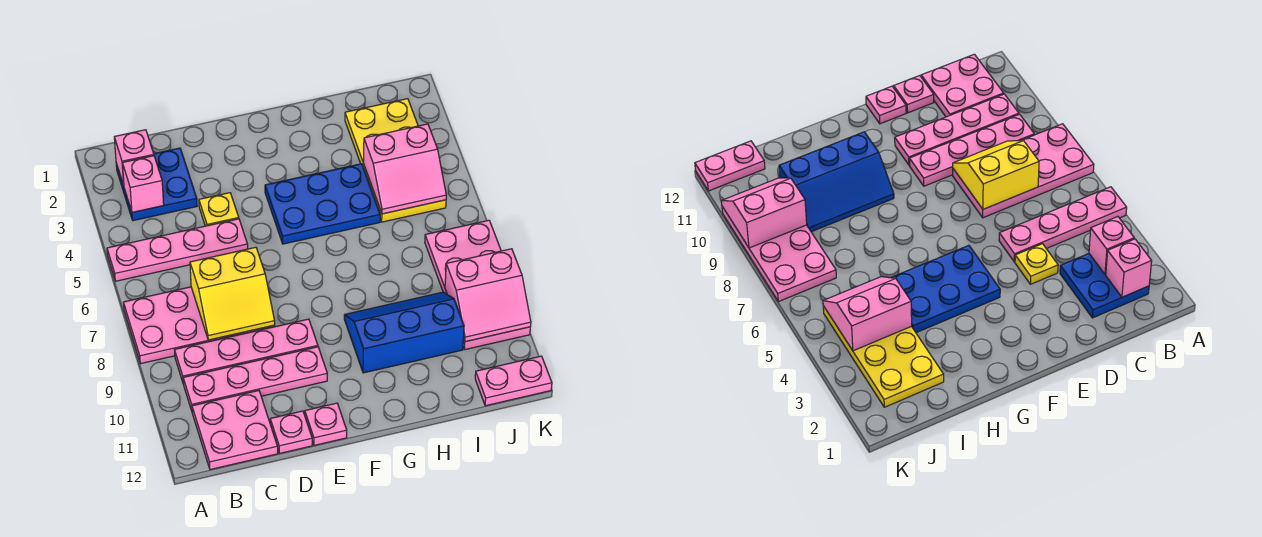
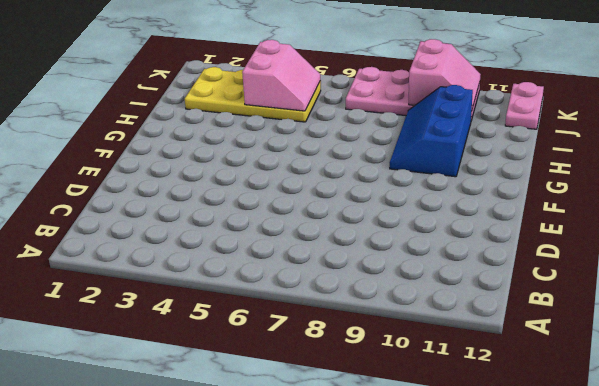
none -> pink 1x4 plate [107,219,248,281]
none -> pink 2x4 plate [123,287,275,364]
none -> blue 2x2 plate [116,148,197,221]

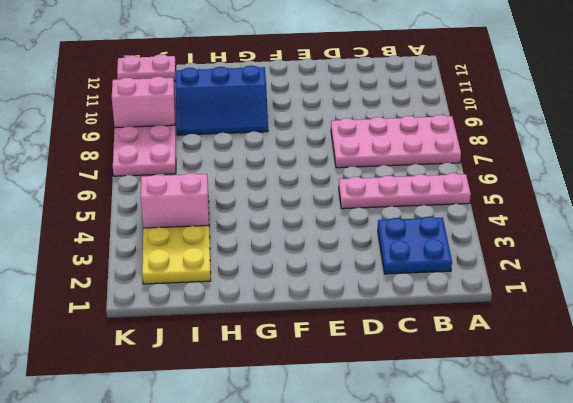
none -> pink 1x4 plate [175,319,318,382]
none -> pink 1x4 plate [183,347,327,411]
none -> pink 2x2 plate [192,391,278,470]

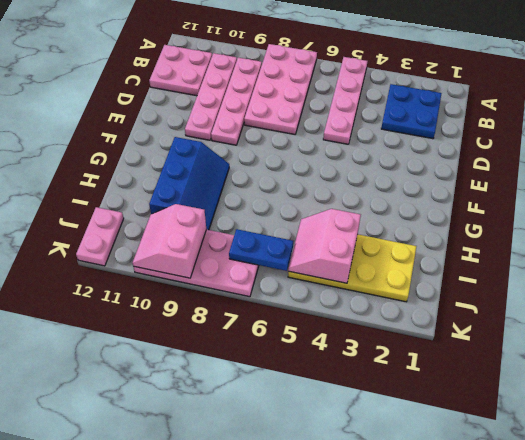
blue 1x2 plate [229,229,293,271] -> none
none -> yellow 1x1 plate [199,193,239,226]
none -> pink 1x1 plate [270,411,312,453]
none -> pink 1x1 plate [305,403,347,445]

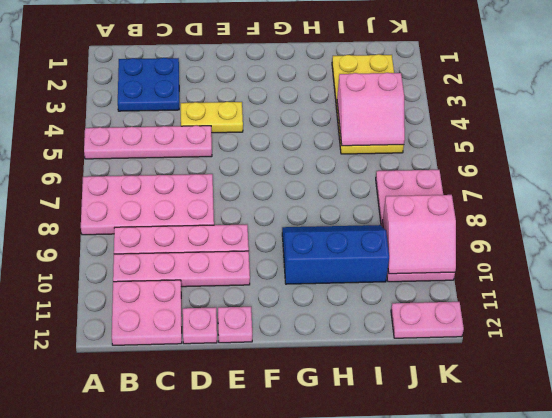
yellow 1x2 plate [181,102,243,133] -> yellow 1x1 plate [199,193,239,226]
none -> blue 2x3 plate [265,164,380,244]
none -> pink 1x1 brick [114,130,154,185]
none -> pink 1x1 brick [122,156,164,212]

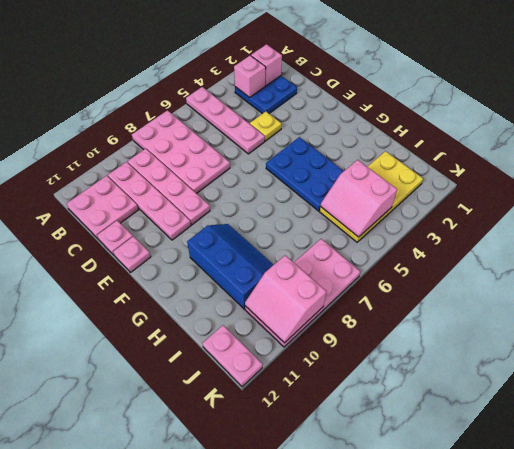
none -> yellow 2x2 slope [190,247,275,340]

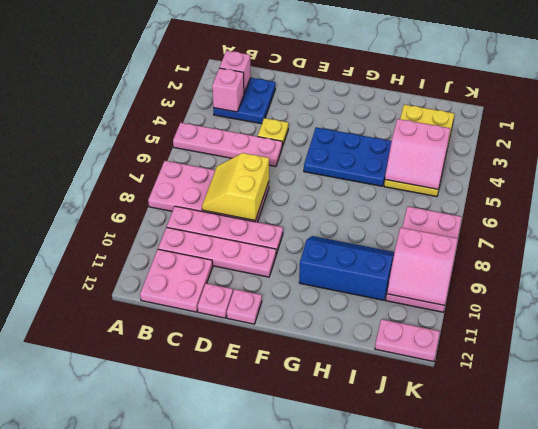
yellow 2x2 slope [202,153,269,221] -> yellow 2x2 slope turned to [190,247,275,340]

